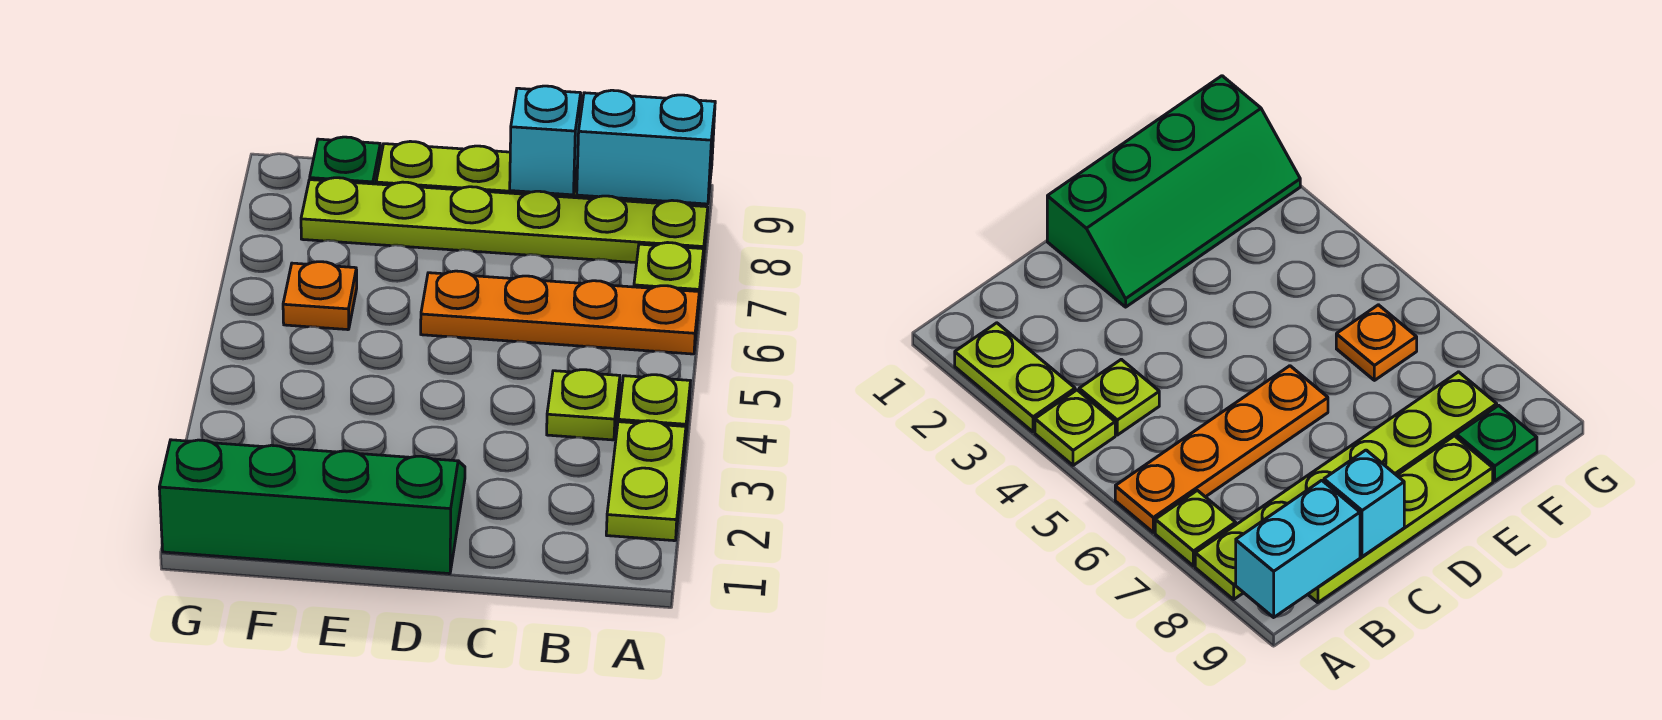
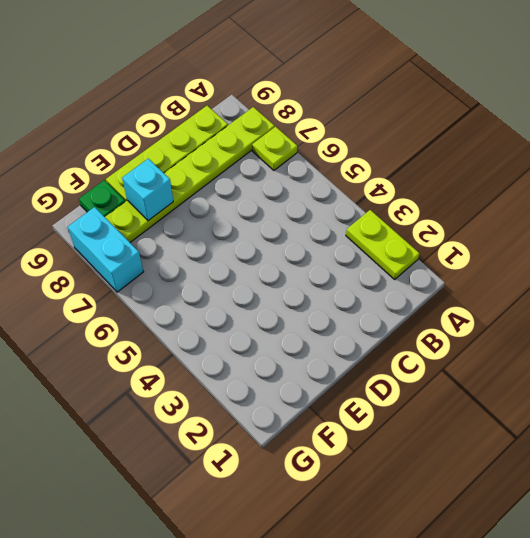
cyan 1x1 brick [122,159,173,221] -> cyan 1x1 brick moved to [510,86,581,195]
cyan 1x2 brick [68,207,143,292] -> cyan 1x2 brick turned to [577,90,715,204]
none -> lime 1x1 plate [618,375,690,441]
none -> orange 1x4 plate [421,271,699,354]
none -> lime 1x1 plate [547,370,620,440]

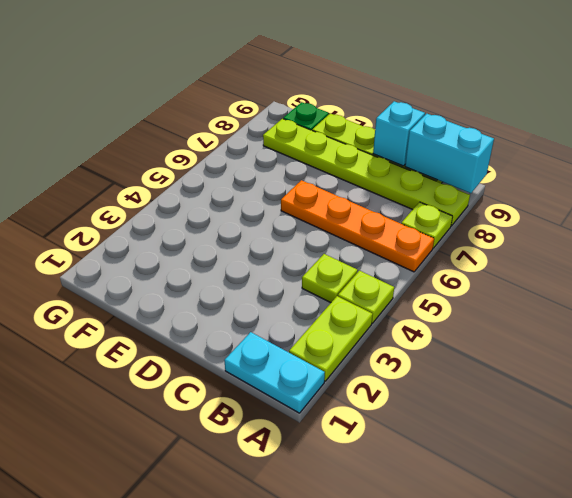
cyan 1x2 plate [224,332,325,413] -> none
none -> green 2x4 slope [159,440,465,574]
none -> orange 1x1 plate [283,262,357,330]

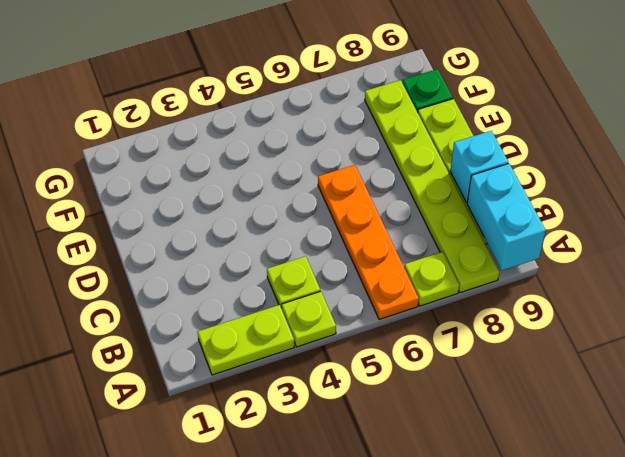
none -> green 2x4 slope [159,440,465,574]
none -> orange 1x1 plate [283,262,357,330]

